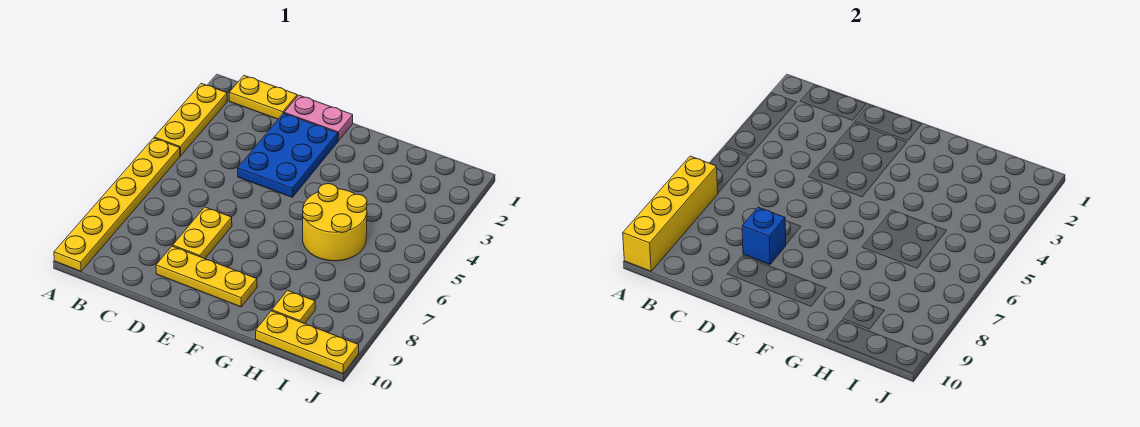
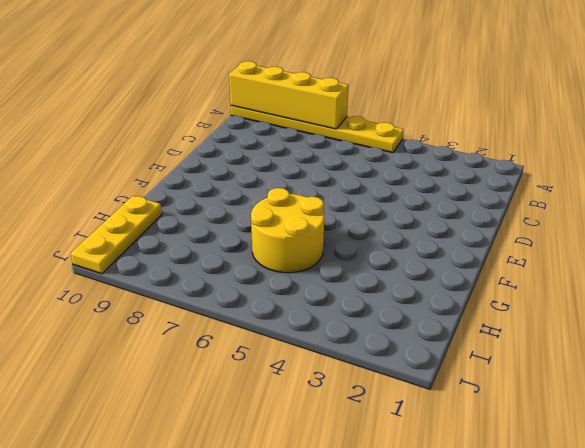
none -> yellow 1x3 plate [154,83,227,156]
none -> yellow 1x2 plate [229,76,297,119]
none -> pink 1x2 plate [284,95,353,141]

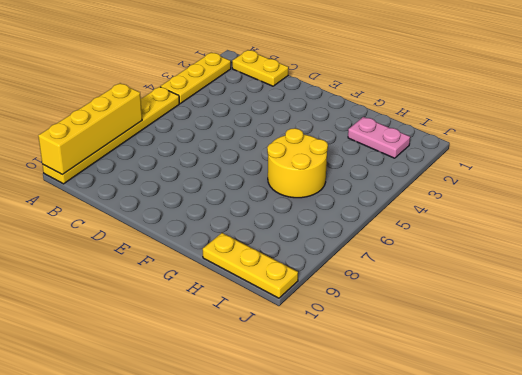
pink 1x2 plate [348,117,410,158] -> pink 1x2 plate moved to [284,95,353,141]
none -> blue 2x3 plate [238,113,338,197]
none -> yellow 1x2 plate [173,207,232,258]
none -> yellow 1x3 plate [156,246,257,307]

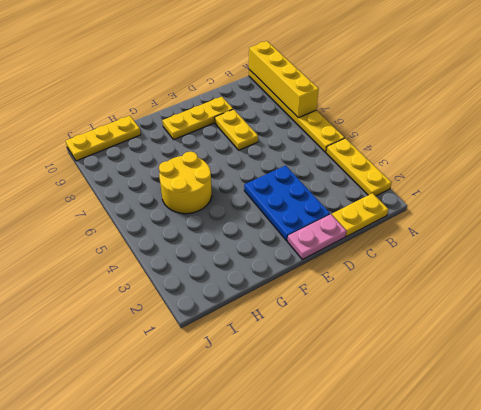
none -> yellow 1x1 plate [272,290,315,324]
none -> blue 1x1 brick [742,207,786,265]

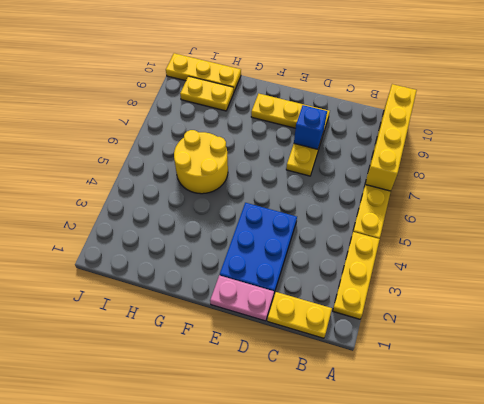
yellow 1x2 plate [180,76,234,111] -> yellow 1x1 plate [272,290,315,324]

